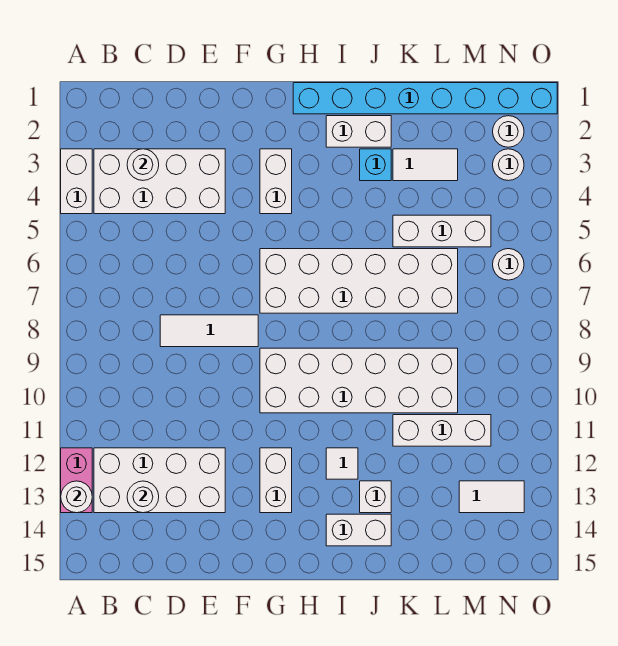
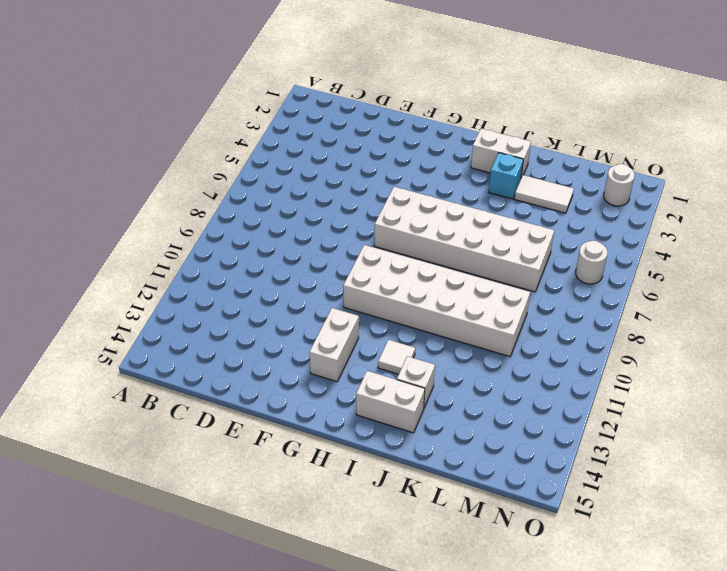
none -> white 1x2 brick [61,149,92,214]
none -> pink 1x2 brick [61,448,92,513]
none -> white 2x4 brick [94,149,225,214]

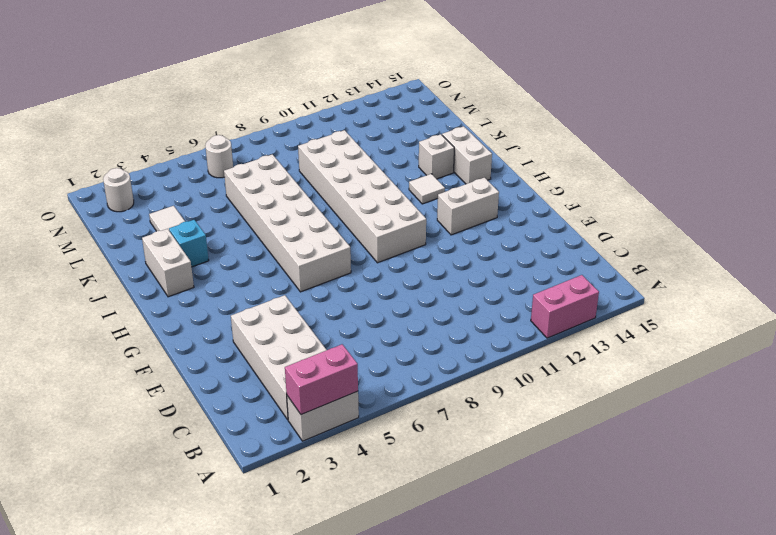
pink 1x2 brick [285,344,358,415] -> none
none -> white 2x4 brick [94,448,225,513]
none -> white 1x3 tile [160,315,258,347]
none -> white 1x2 brick [260,149,292,214]

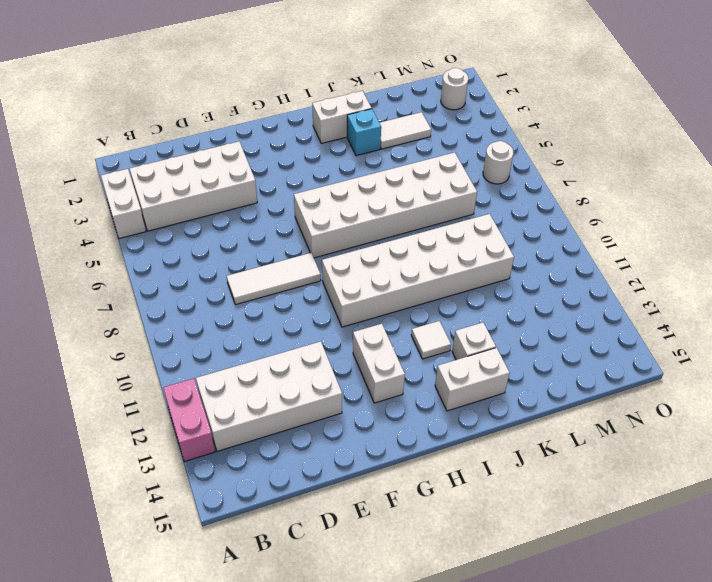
none -> white 1x2 brick [260,149,292,214]
none -> cyan 1x8 brick [293,83,557,114]
none -> white 1x3 brick [393,215,491,247]

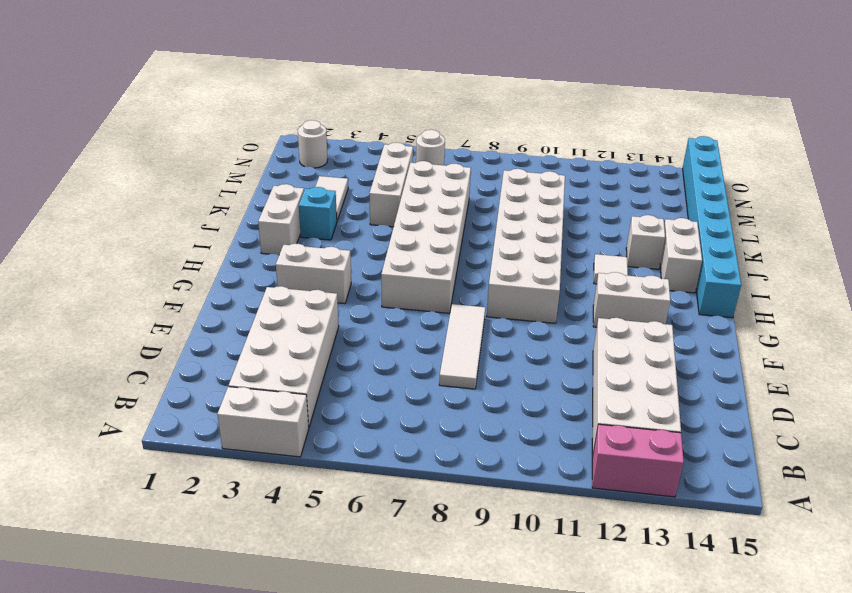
cyan 1x8 brick [683,136,741,318] -> cyan 1x8 brick moved to [293,83,557,114]
none -> white 1x3 brick [393,415,491,446]
none -> white 1x2 tile [459,481,524,513]
none -> white 1x1 round brick [493,149,524,181]

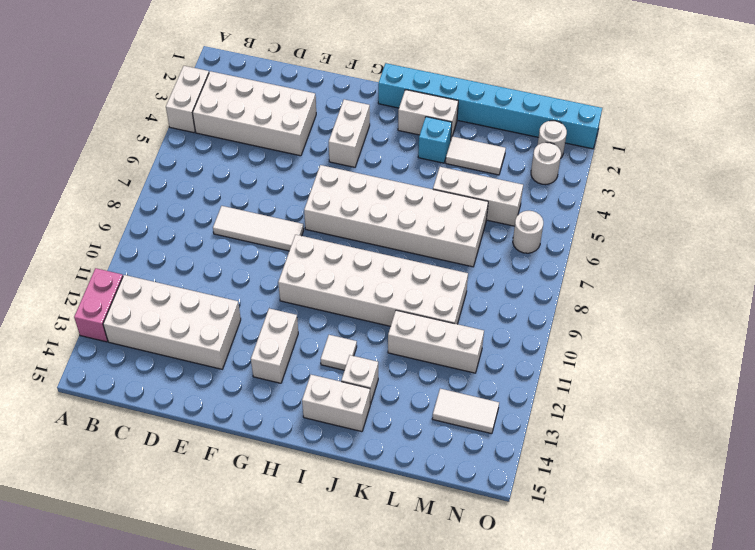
none -> white 1x1 round brick [61,481,92,513]
none -> white 1x1 round brick [127,149,159,180]
none -> white 1x1 round brick [127,481,159,513]

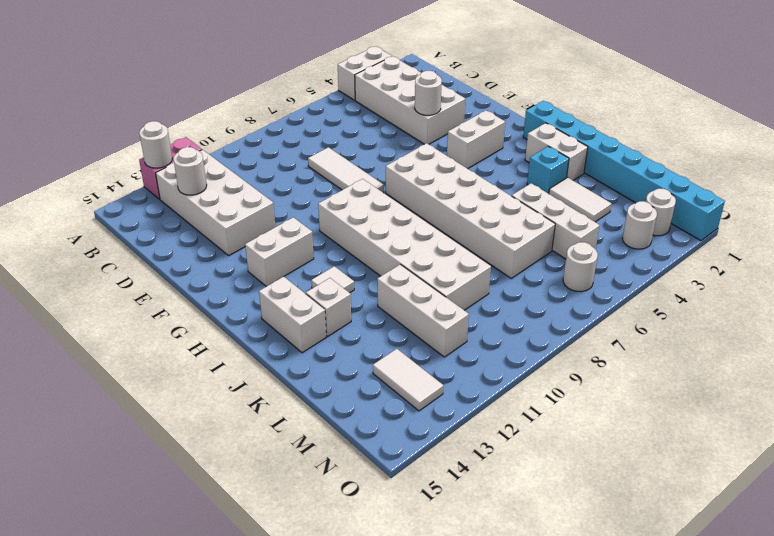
white 1x1 round brick [415,71,442,115] -> white 1x1 round brick moved to [127,149,159,180]

